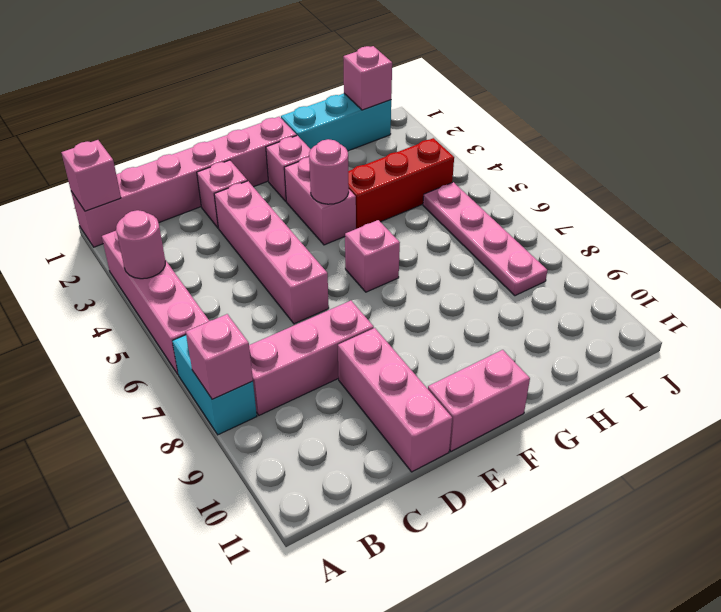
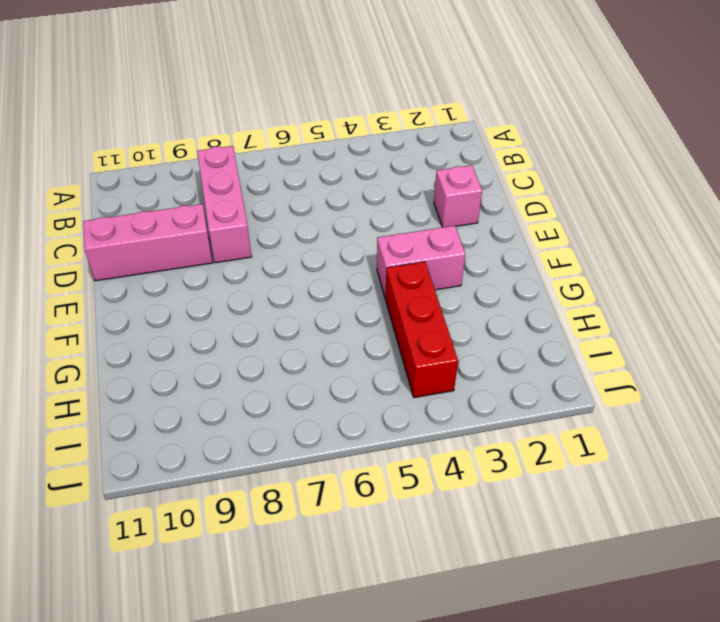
none -> pink 1x6 brick [71,117,297,247]
none -> pink 1x4 brick [102,231,209,374]
none -> cyan 1x2 brick [172,335,257,435]

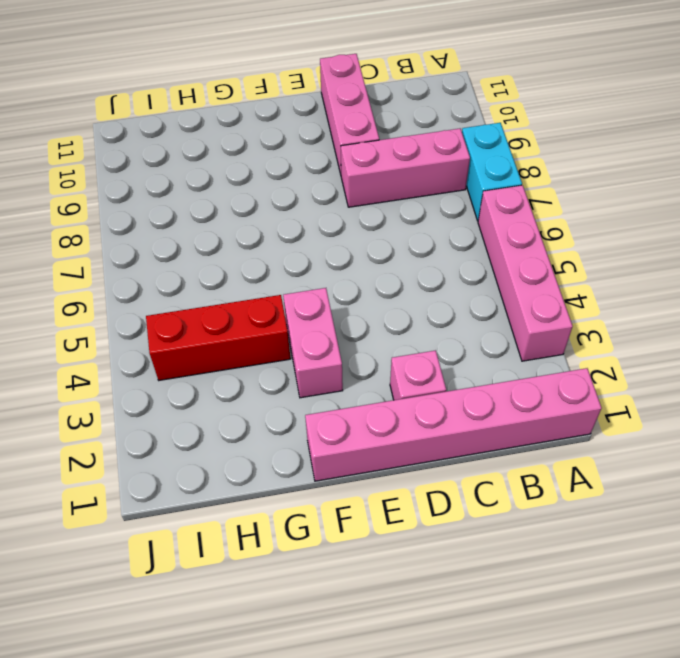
none -> pink 1x4 brick [214,181,329,324]
none -> pink 1x2 brick [428,350,530,451]
none -> pink 1x1 brick [266,135,311,201]

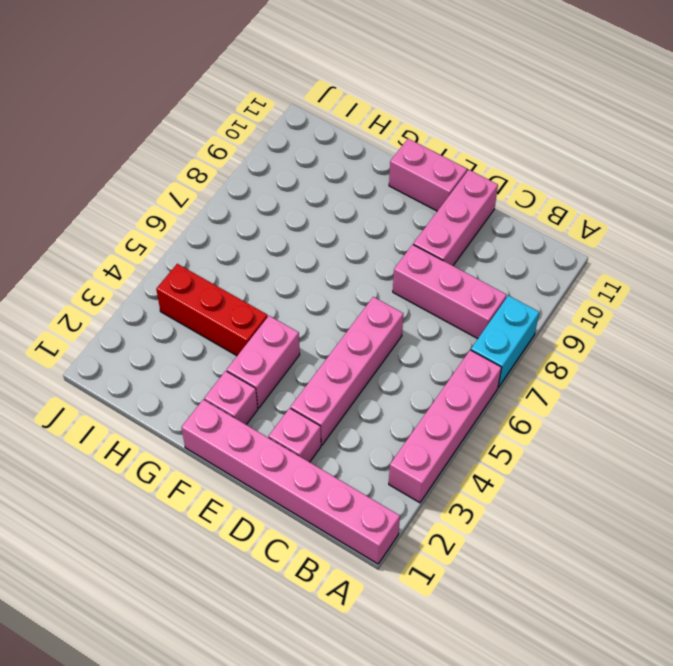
none -> pink 1x1 brick [345,220,400,292]
none -> cyan 1x3 brick [281,94,391,151]
none -> pink 1x4 plate [423,182,548,296]

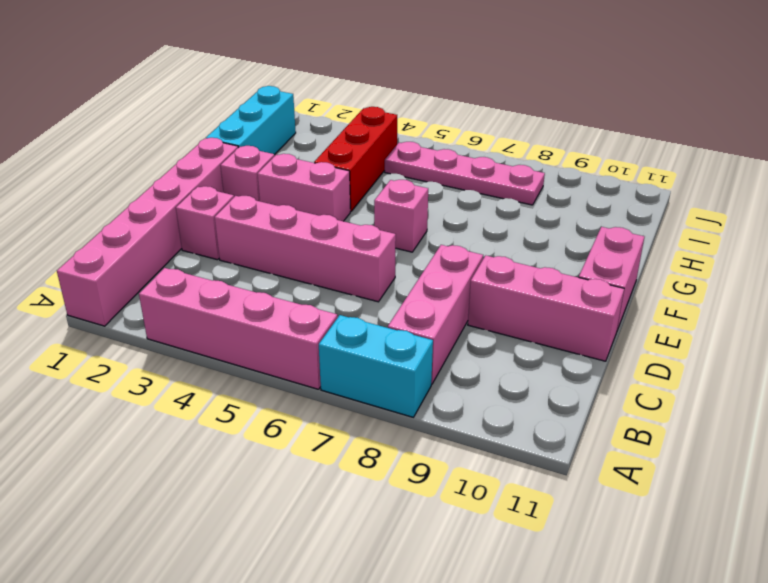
none -> pink 1x1 brick [61,140,121,211]
none -> pink 1x1 round brick [116,210,165,279]
none -> pink 1x1 brick [186,314,253,399]

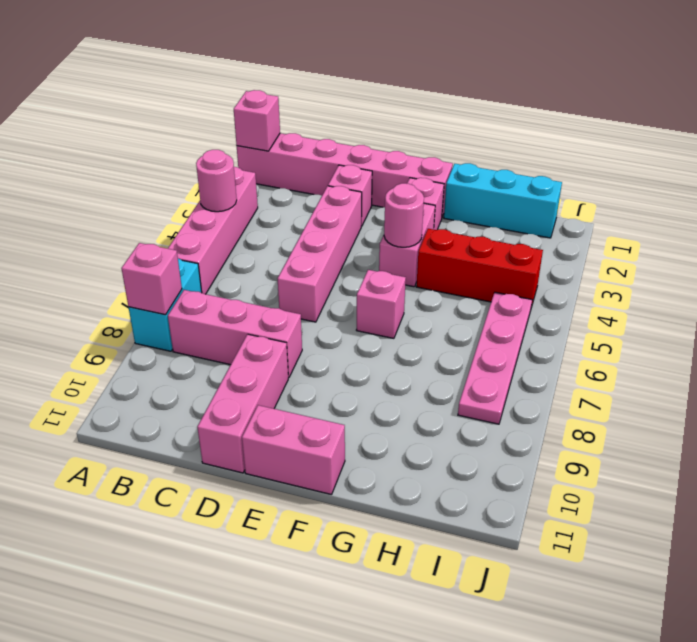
none -> pink 1x1 brick [343,46,392,110]

